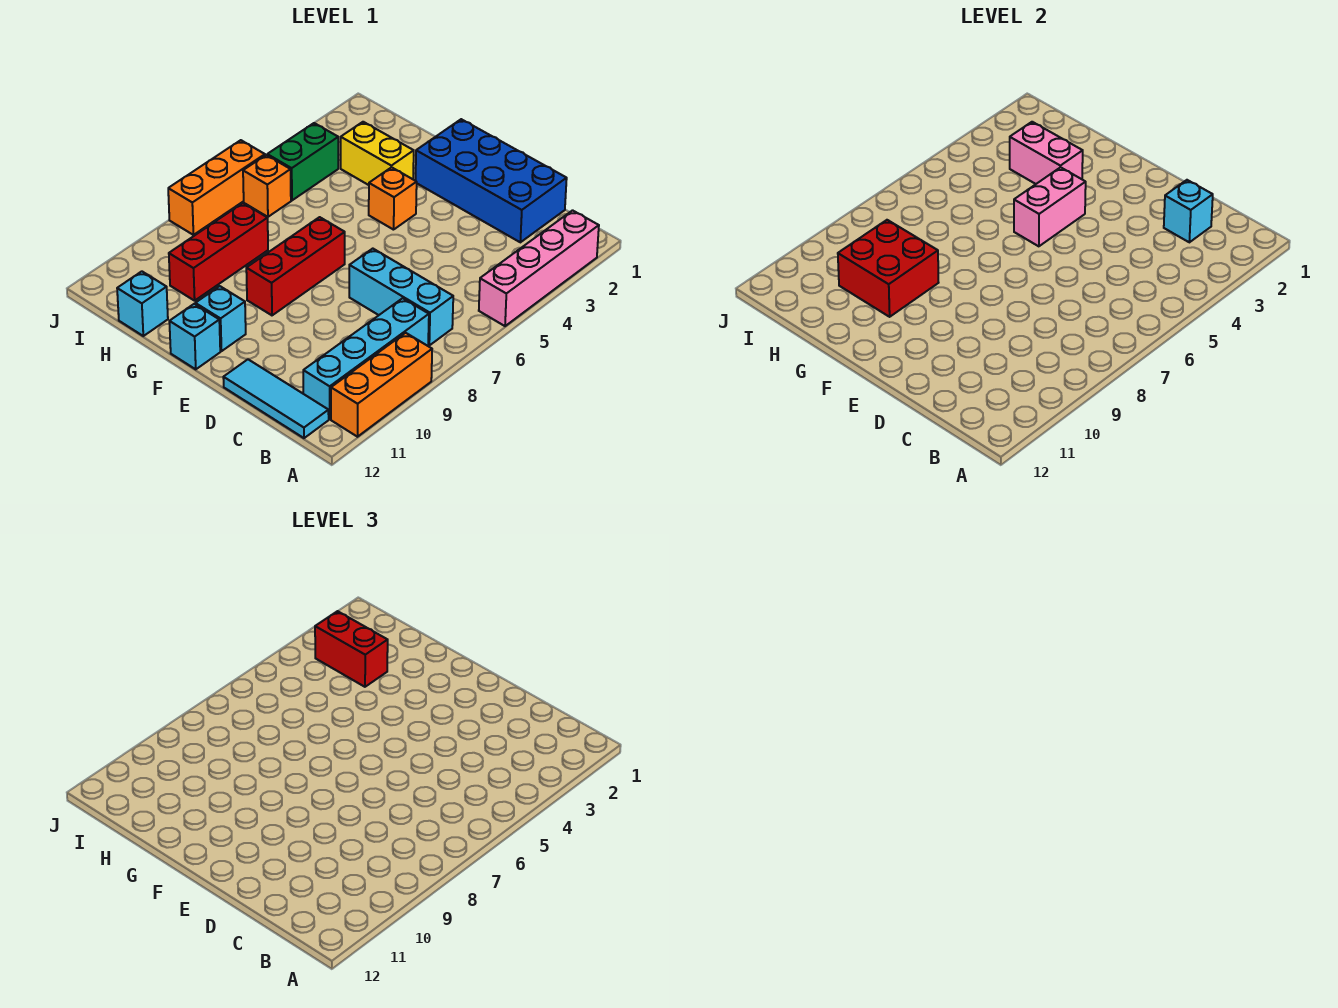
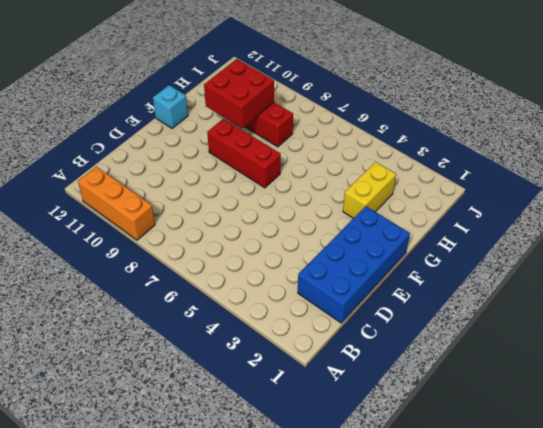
none -> pink 1x4 brick [479,210,599,326]
none -> cyan 1x3 brick [349,249,453,345]
none -> cyan 1x4 brick [303,298,429,419]

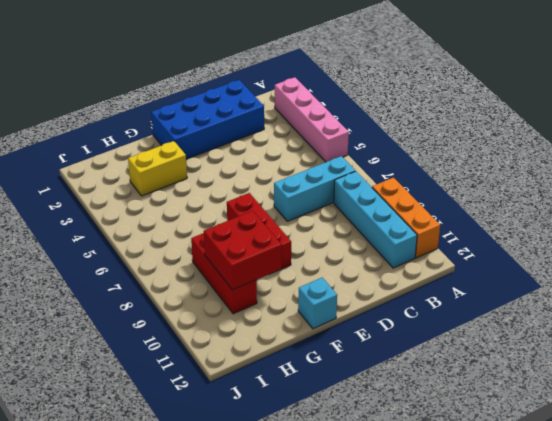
none -> cyan 1x3 tile [223,359,329,438]
none -> orange 1x1 brick [369,167,417,230]
none -> cyan 1x1 brick [195,286,246,351]

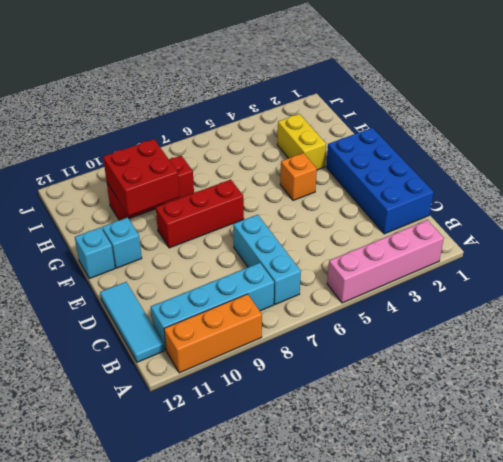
none -> cyan 1x1 brick [117,271,168,336]
none -> green 1x2 brick [267,123,338,200]
none -> orange 1x1 brick [243,155,291,217]

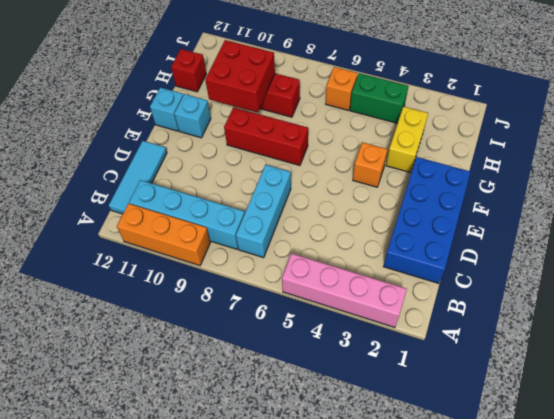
red 1x1 brick [171,49,206,92] -> cyan 1x1 brick [117,271,168,336]
none -> orange 1x3 brick [168,140,265,235]
none -> cyan 1x1 brick [1164,180,1213,242]
none -> pink 1x2 brick [1014,167,1086,246]

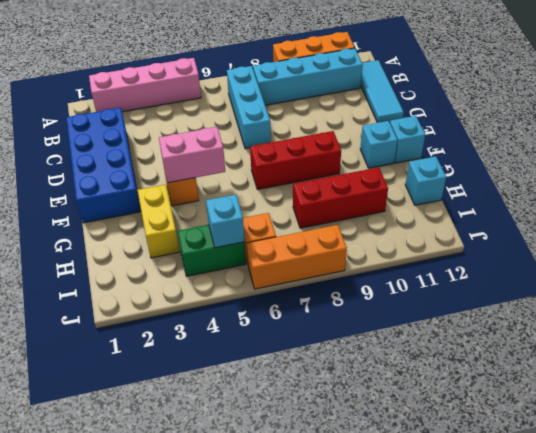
cyan 1x1 brick [206,195,245,248] -> cyan 1x1 brick moved to [1164,180,1213,242]
none -> pink 1x2 brick [1010,122,1083,184]
none -> red 2x2 brick [838,220,939,317]
none -> red 1x2 brick [315,611,388,687]

